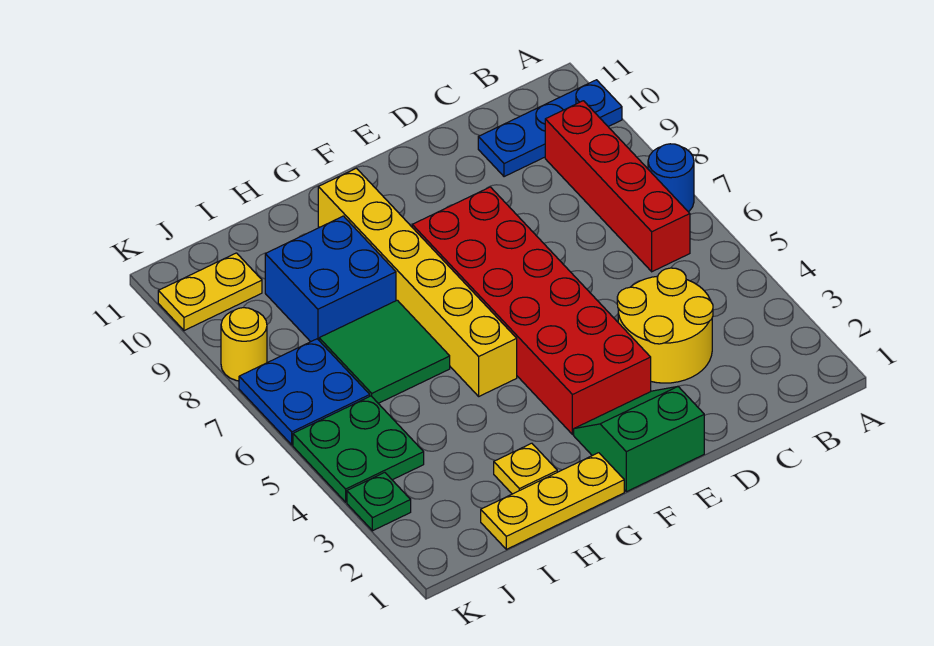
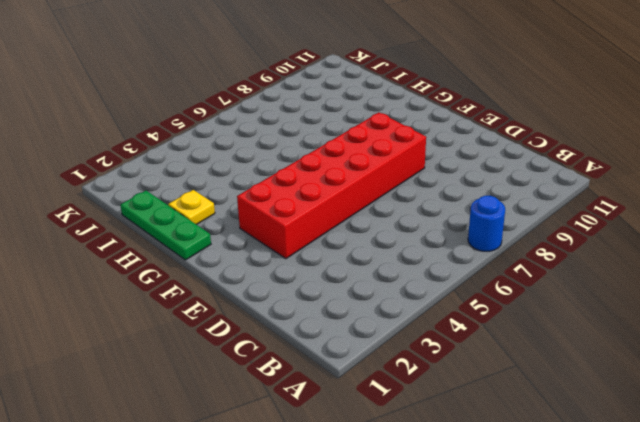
green 1x3 plate [120,191,211,260] -> yellow 1x3 plate [481,453,624,549]
none -> blue 1x3 plate [478,80,622,177]
none -> red 1x4 brick [545,101,690,272]
none -> yellow 2x2 round brick [617,268,713,383]

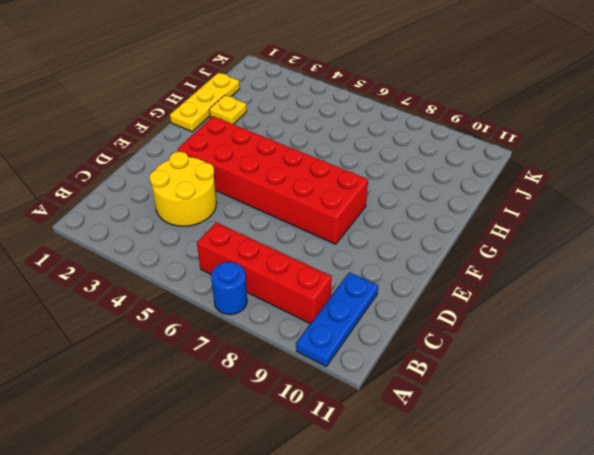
none -> green 2x2 slope [574,387,704,492]
none -> yellow 1x6 brick [318,168,517,396]
none -> green 2x2 tile [319,300,450,403]

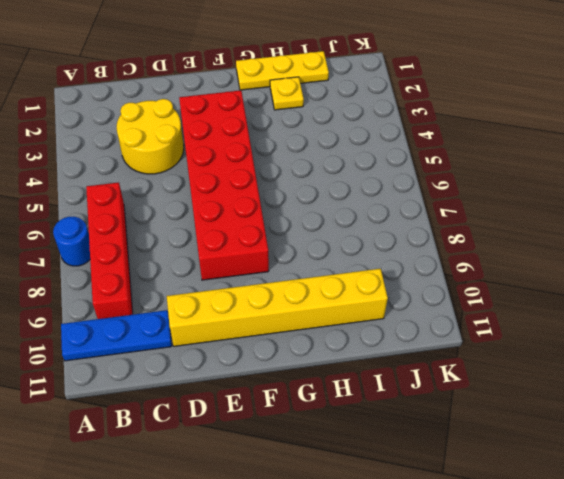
yellow 1x6 brick [167,269,388,346] -> yellow 1x6 brick turned to [318,168,517,396]
none -> green 2x2 slope [574,387,704,492]
none -> green 2x2 tile [319,300,450,403]
none -> blue 2x2 brick [265,216,396,342]

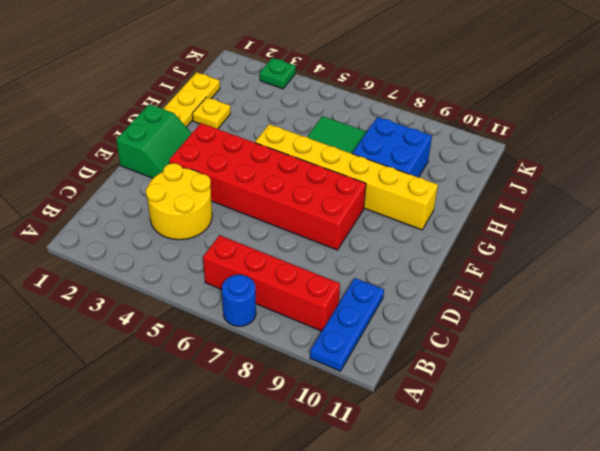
none -> green 2x2 plate [293,396,424,502]
none -> blue 2x2 plate [239,339,370,445]
none -> yellow 1x2 plate [158,253,262,331]

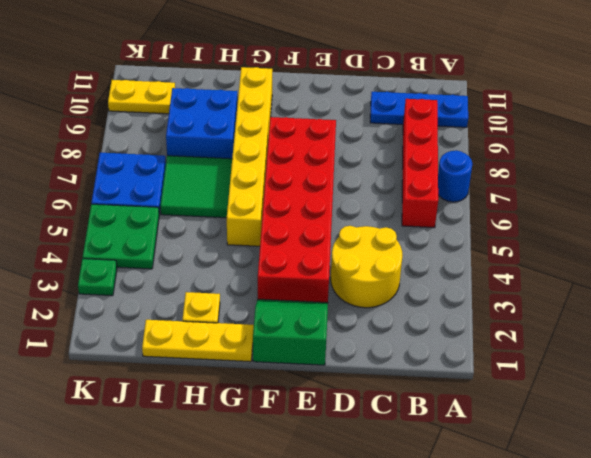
none -> yellow 1x1 round brick [221,308,267,381]

